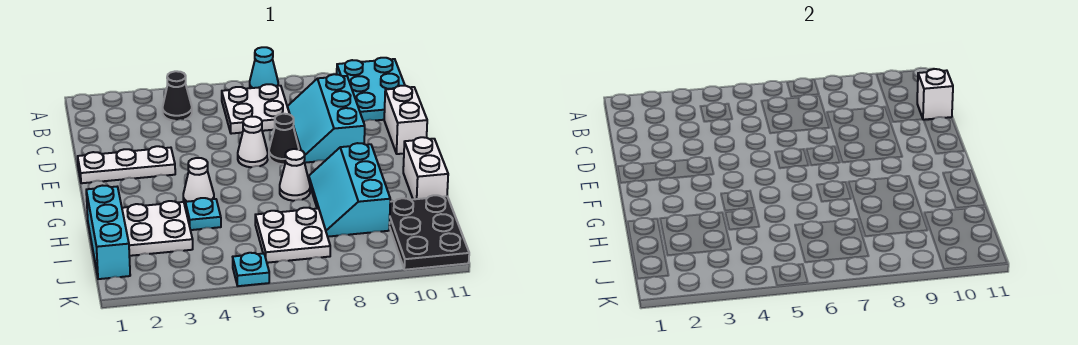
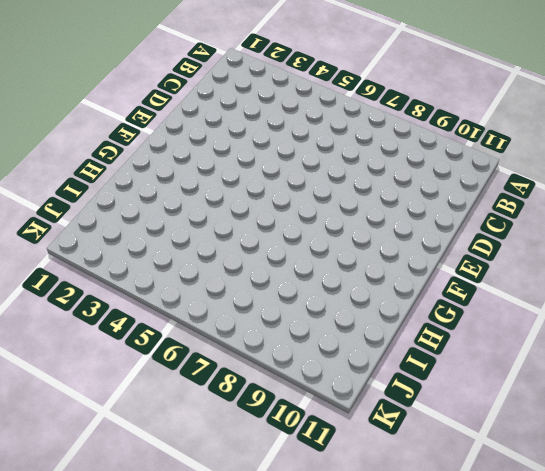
none -> cyan 1x1 cone [250,47,278,88]
none -> cyan 2x3 plate [337,58,405,122]
none -> black 1x1 cone [163,71,192,121]

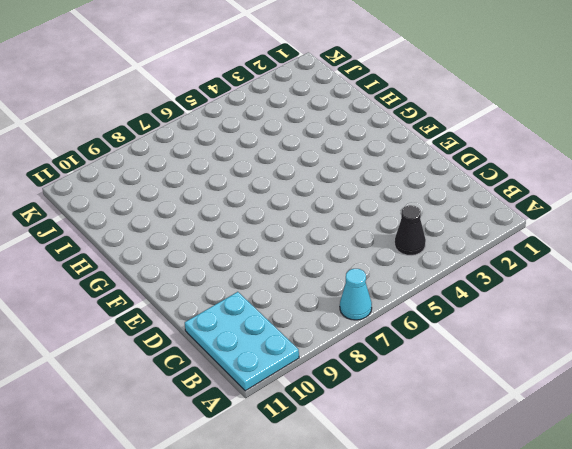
none -> white 2x2 plate [222,84,290,134]
none -> cyan 2x3 slope [287,74,365,163]
none -> white 1x2 brick [384,86,427,154]

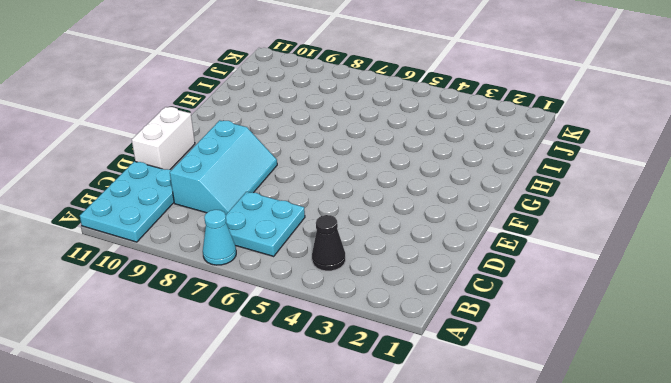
cyan 2x2 plate [226,192,305,256] -> white 2x2 plate [222,84,290,134]
none -> white 1x3 plate [78,146,175,183]
none -> white 1x1 cone [238,117,268,167]
none -> black 1x1 cone [269,114,299,164]

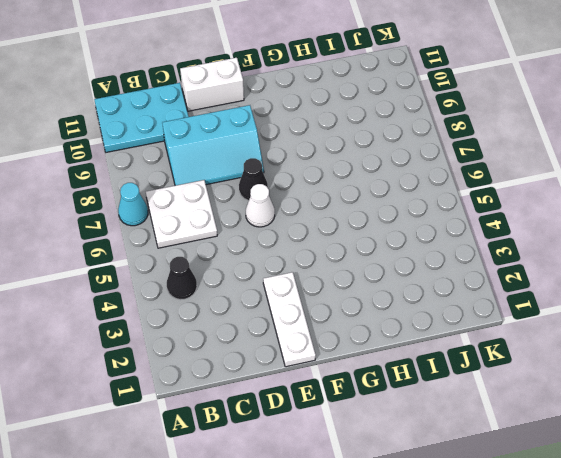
none -> white 1x1 cone [183,158,214,205]
none -> white 1x1 cone [280,149,310,201]
none -> cyan 2x3 slope [309,143,390,237]

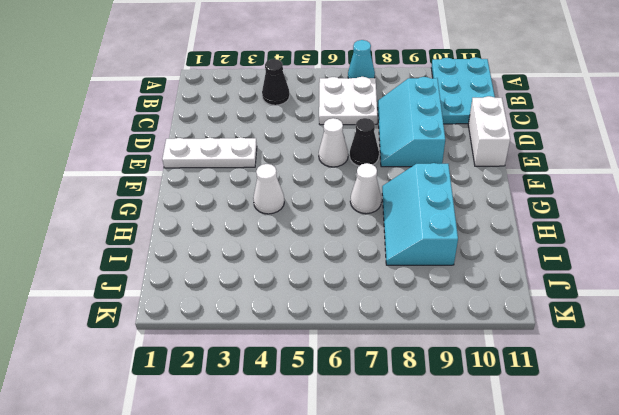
none -> white 1x2 brick [403,137,448,199]
none -> cyan 1x3 brick [86,186,130,279]
none -> white 2x2 plate [122,201,193,256]

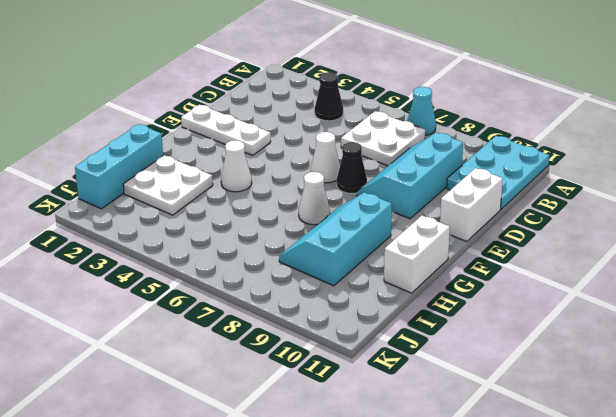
none -> cyan 1x1 plate [185,198,221,230]
none -> white 2x2 plate [255,208,330,263]
none -> black 2x3 plate [389,195,469,270]

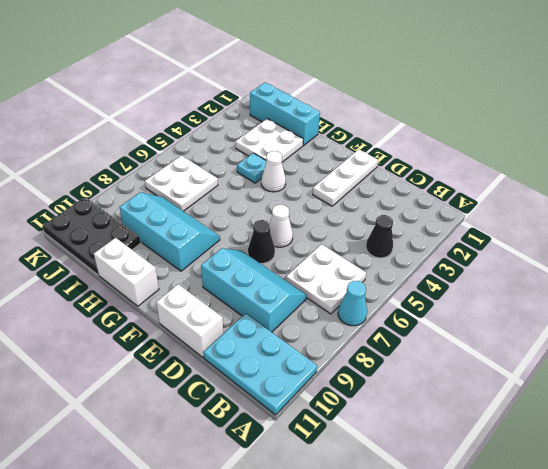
none -> white 1x1 cone [280,149,310,201]
none -> cyan 1x1 plate [233,253,269,286]
none -> white 1x1 brick [917,69,953,120]

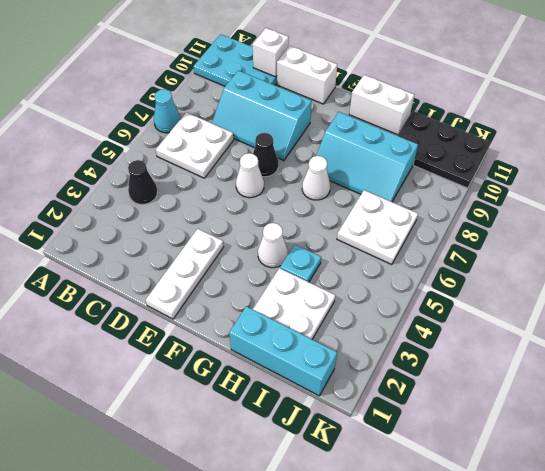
none -> cyan 1x1 plate [233,253,269,286]

